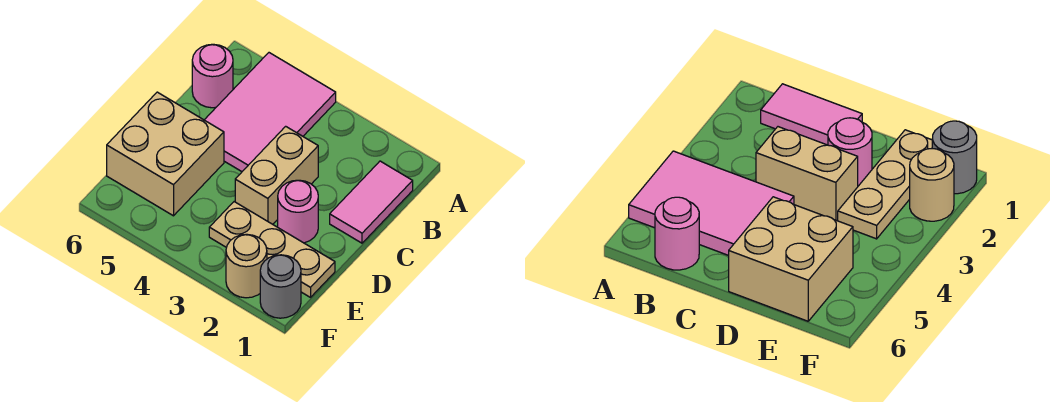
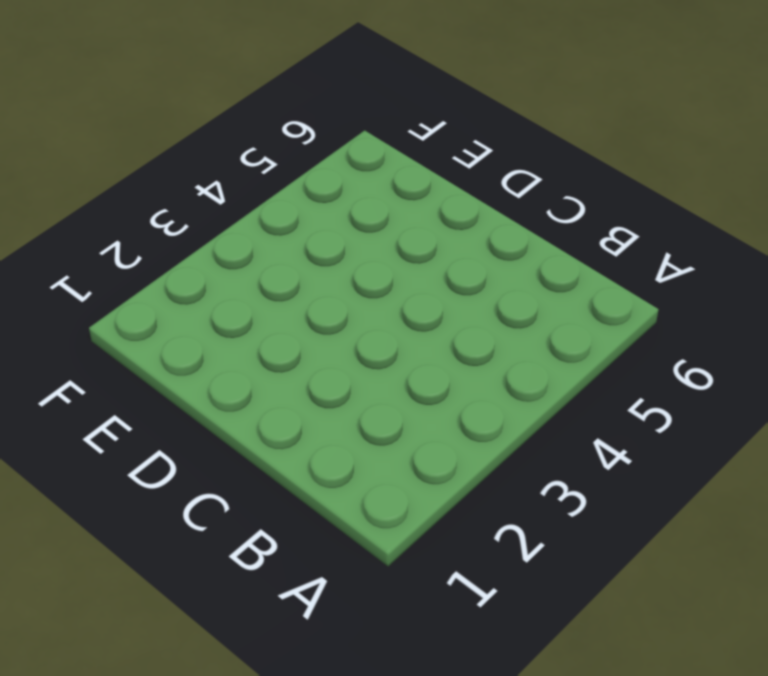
none -> pink 2x3 tile [205,53,336,172]
none -> pink 1x2 tile [330,161,413,243]

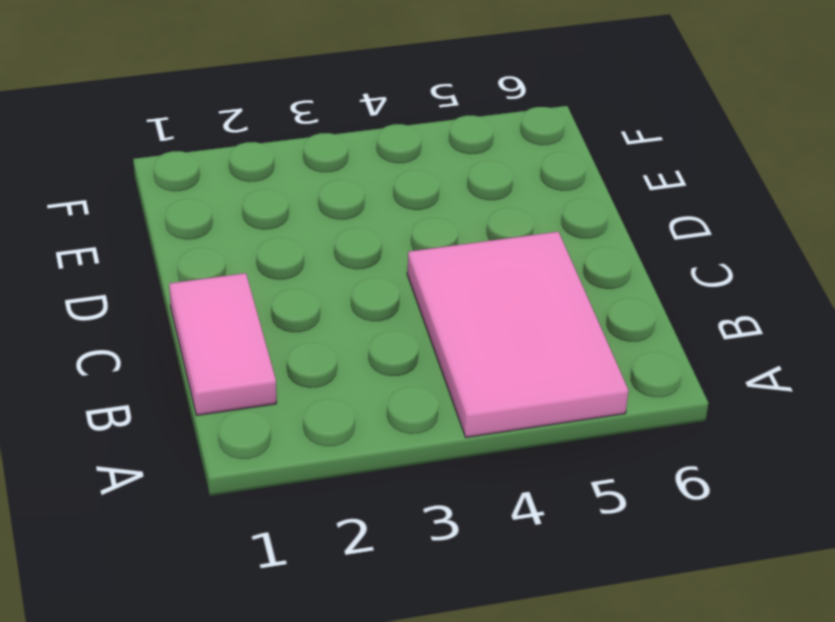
none -> pink 1x1 round brick [192,44,233,108]
none -> tan 1x2 brick [235,126,318,224]

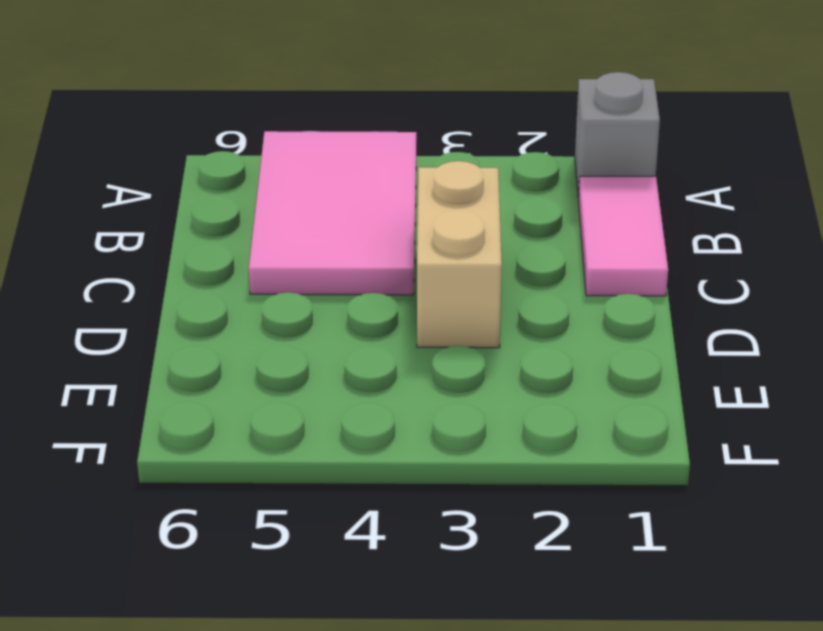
grey 1x1 brick [575,72,660,199] -> none
none -> pink 1x1 round brick [192,44,233,108]
none -> pink 1x1 round brick [278,180,318,243]

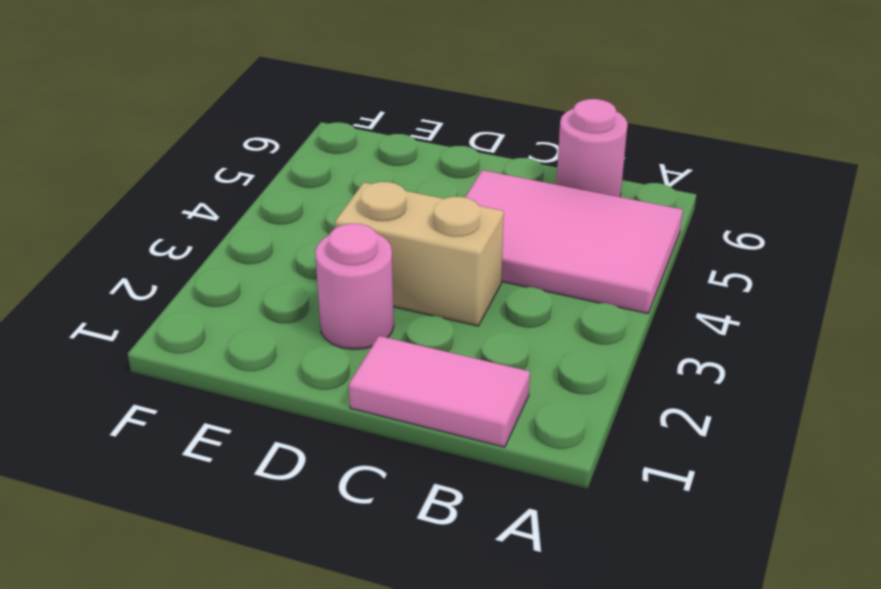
none -> tan 2x2 brick [107,92,224,216]
none -> tan 1x3 plate [209,202,335,297]

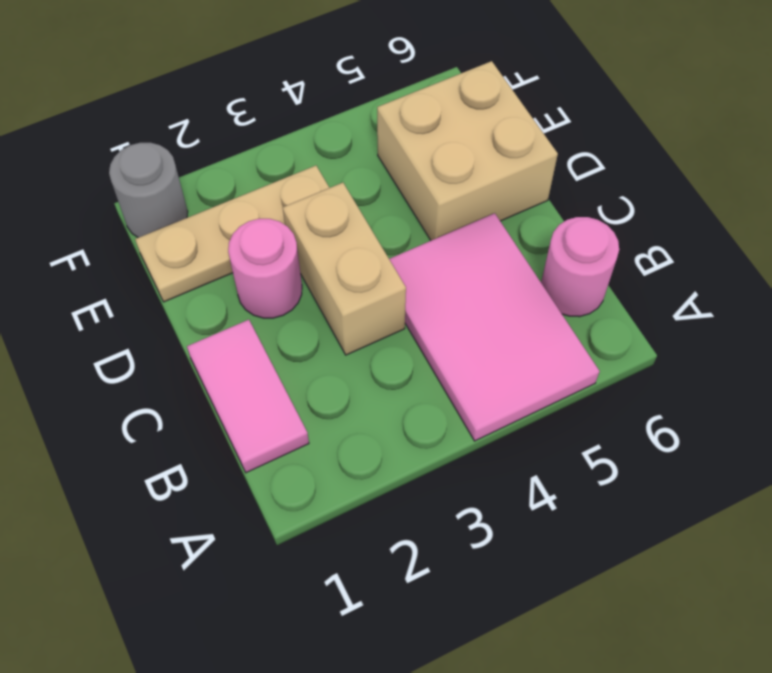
none -> tan 1x1 round brick [226,234,267,298]

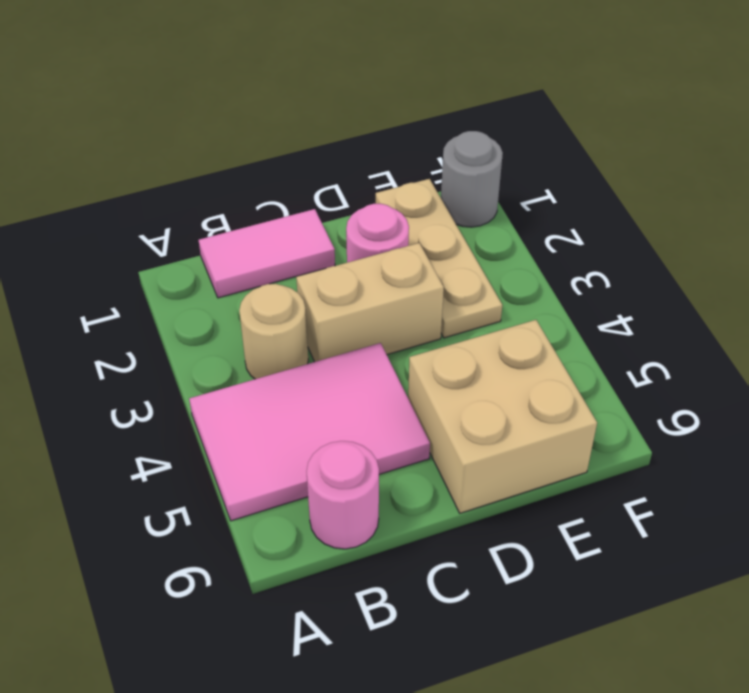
tan 1x1 round brick [239,284,308,379] -> tan 1x1 round brick moved to [226,234,267,298]

